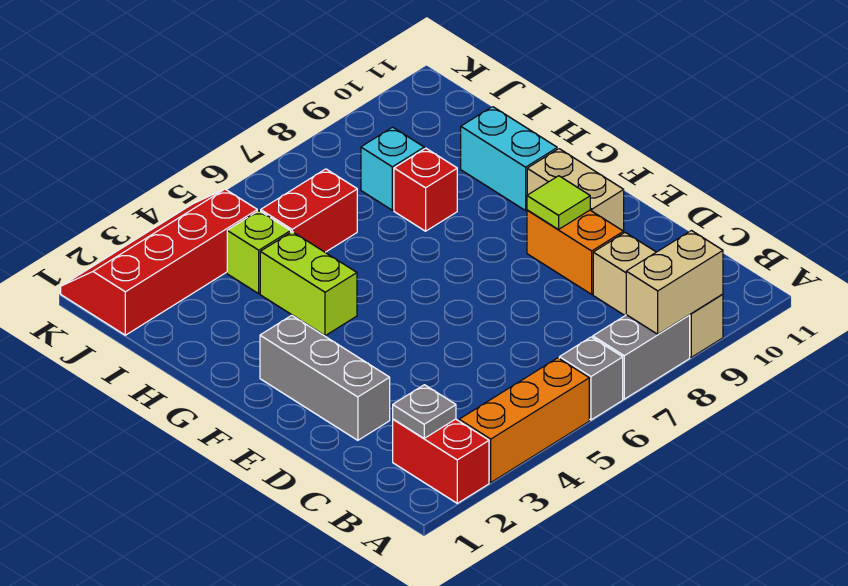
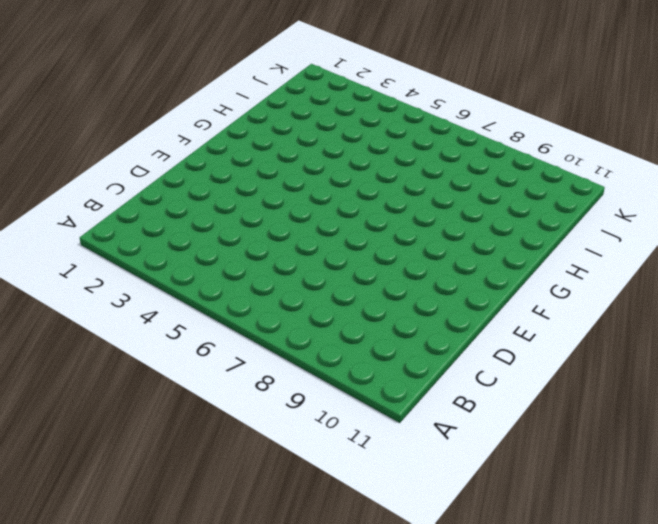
none -> red 1x2 brick [393,419,489,503]
none -> orange 1x3 brick [459,358,589,482]
none -> grey 1x1 brick [559,337,623,420]

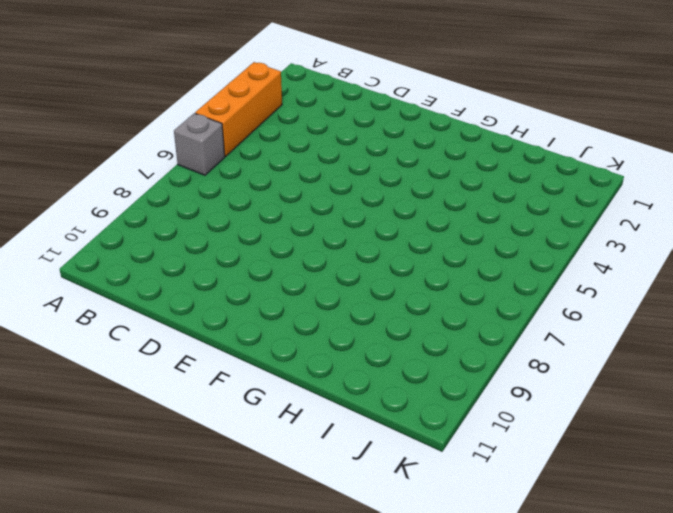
none -> red 1x2 brick [393,419,489,503]
none -> grey 1x2 brick [593,315,690,399]
none -> tan 1x3 brick [593,233,723,357]

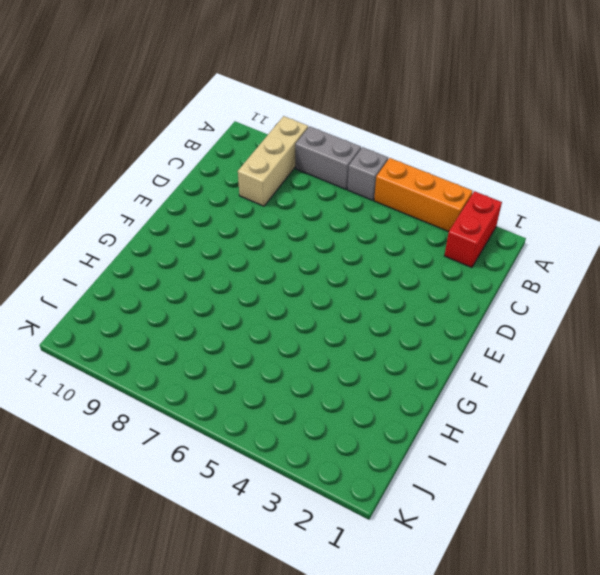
none -> grey 1x3 brick [260,315,390,440]
none -> orange 1x2 brick [527,210,624,294]
none -> tan 1x2 brick [527,149,624,231]

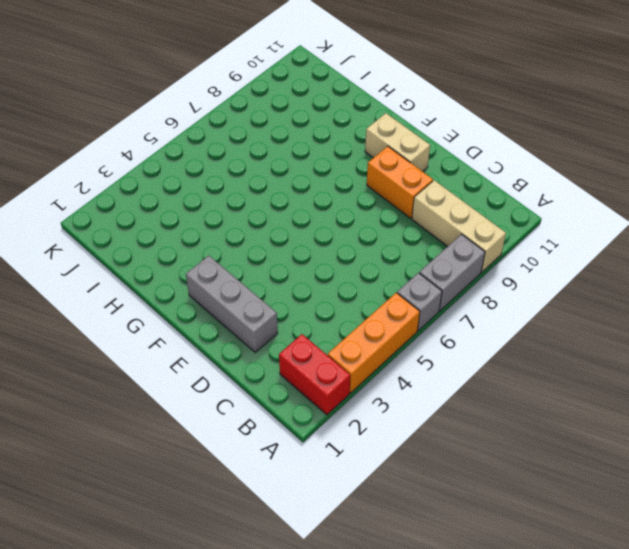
none -> lime 1x2 brick [260,232,357,336]
none -> cyan 1x2 brick [461,107,557,210]
none -> red 1x1 brick [394,148,457,231]

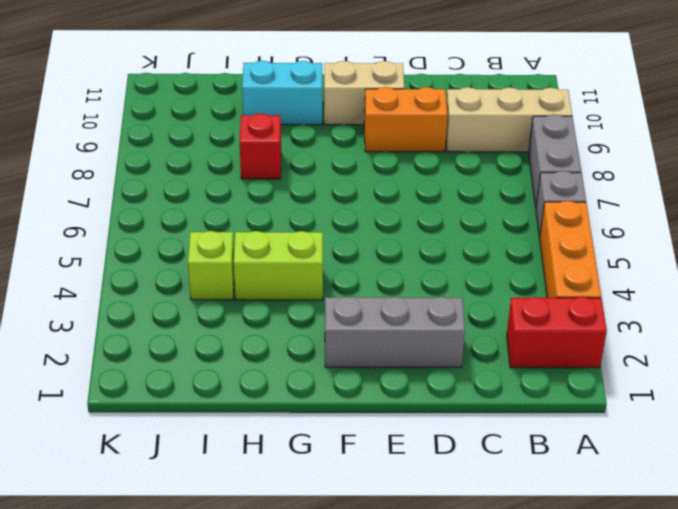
none -> red 1x2 brick [261,169,357,252]
none -> cyan 1x1 brick [361,127,424,210]
none -> red 2x4 slope [61,189,257,335]

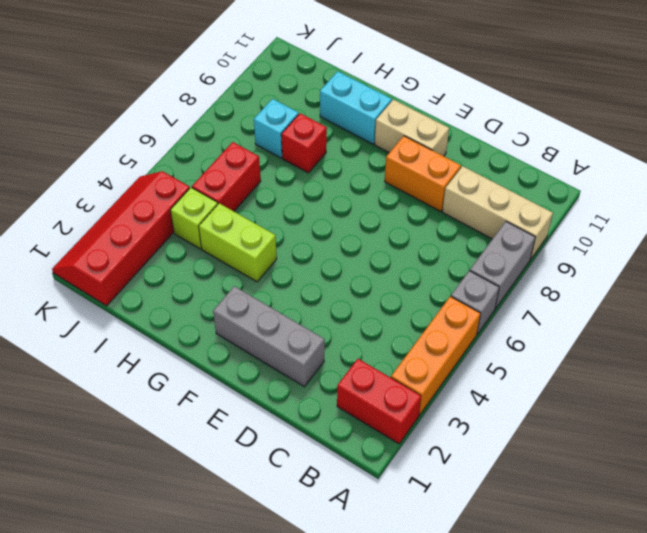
none -> tan 1x2 brick [626,231,723,334]
none -> grey 1x1 plate [393,385,456,438]
none -> lime 1x1 tile [527,176,590,229]

